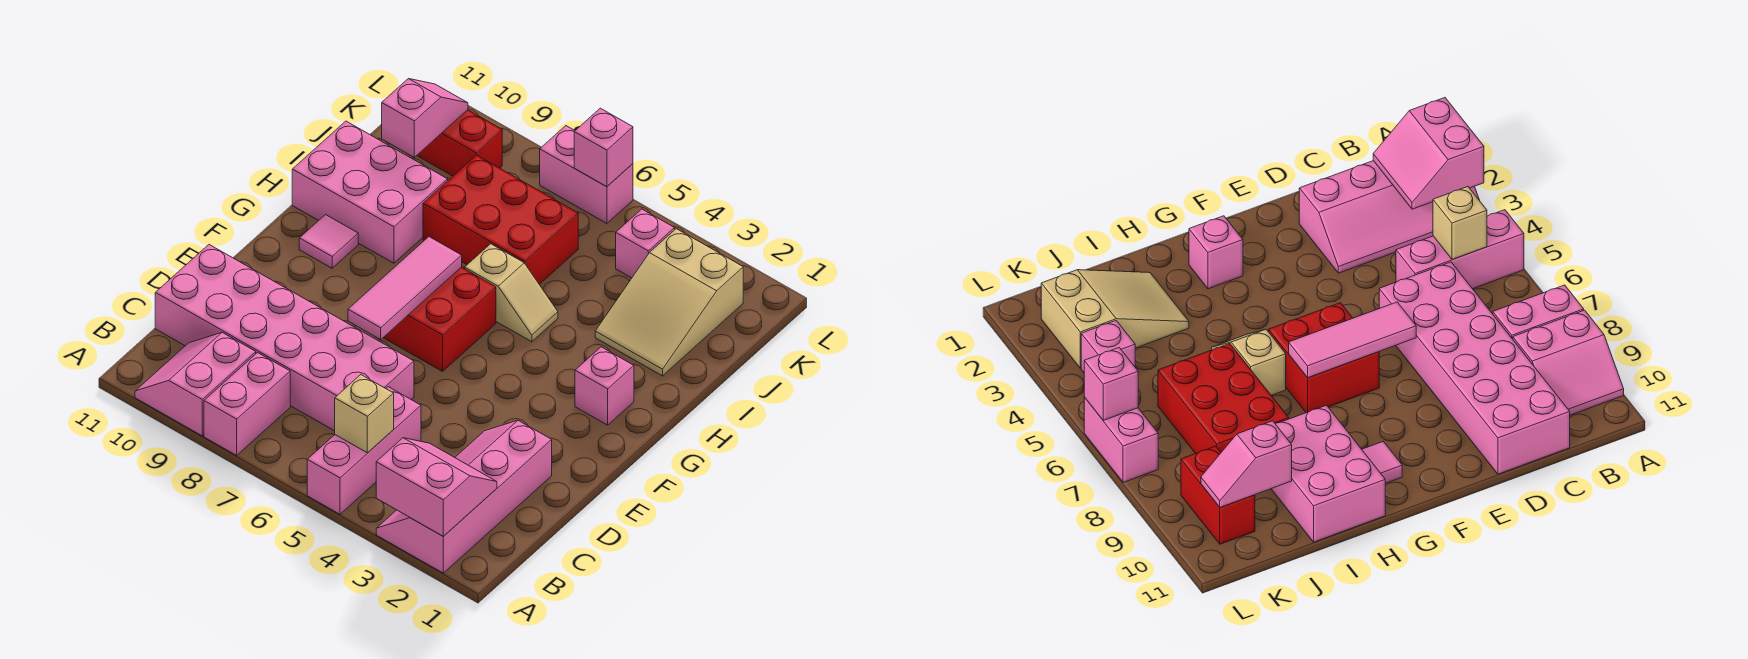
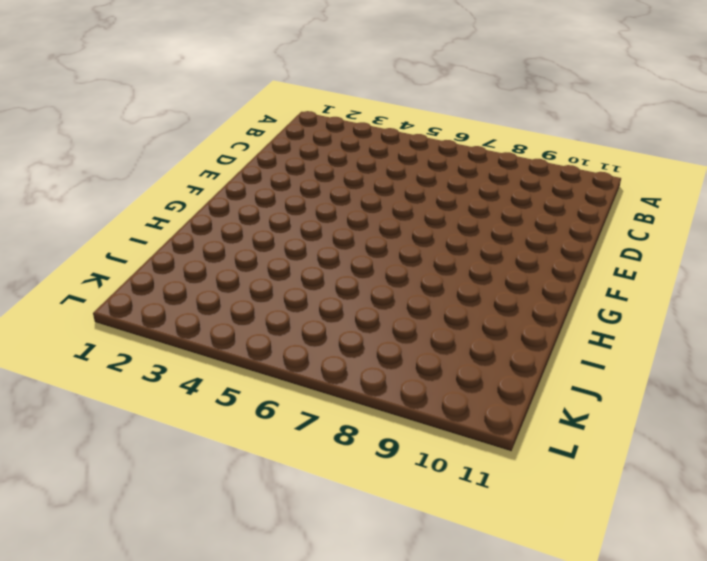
none -> pink 2x4 slope [376,421,552,573]
none -> pink 1x3 brick [307,387,421,514]
none -> pink 1x2 brick [204,353,290,455]

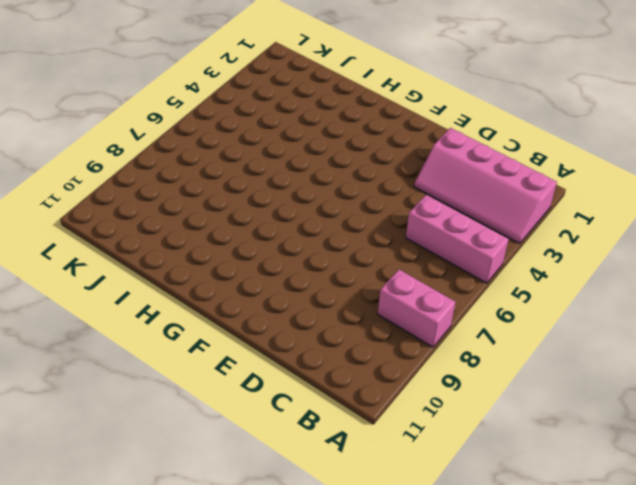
none -> pink 2x2 slope [135,333,256,436]
none -> pink 2x6 brick [155,245,414,431]
none -> red 2x2 brick [383,267,496,371]

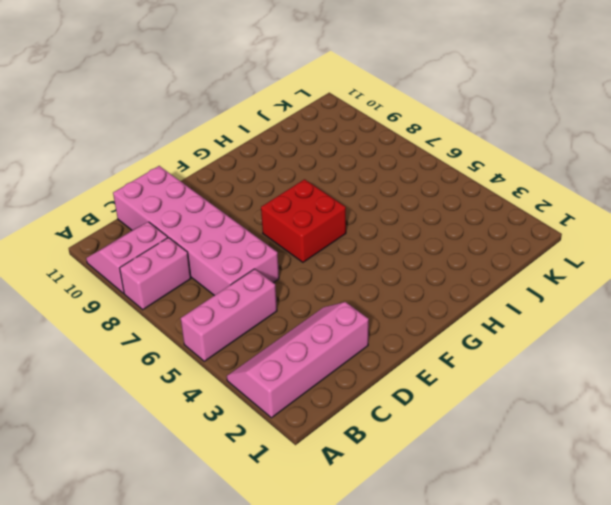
none -> pink 1x1 brick [575,347,634,425]
none -> pink 1x1 tile [299,215,358,268]
none -> tan 1x2 slope [465,244,558,342]

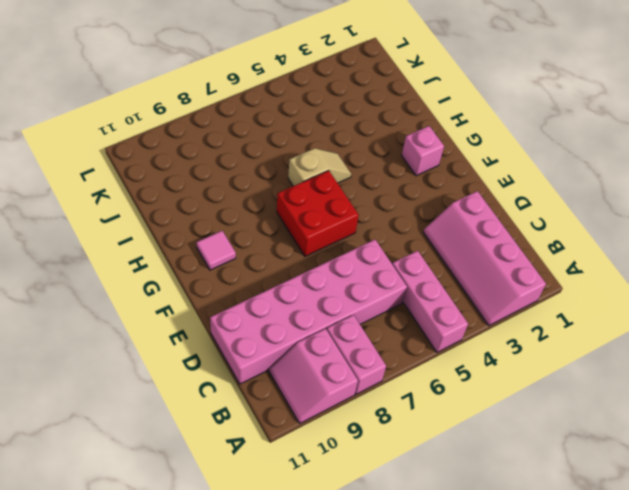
none -> pink 2x3 brick [292,121,448,263]
none -> tan 2x3 slope [595,229,743,376]
none -> red 2x3 brick [423,155,578,284]

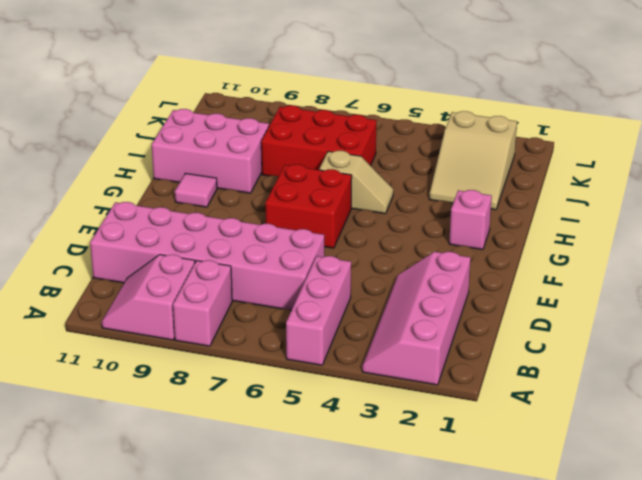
none -> pink 1x1 brick [616,209,675,278]
none -> red 1x2 brick [417,110,502,176]
none -> pink 1x2 brick [540,126,633,223]

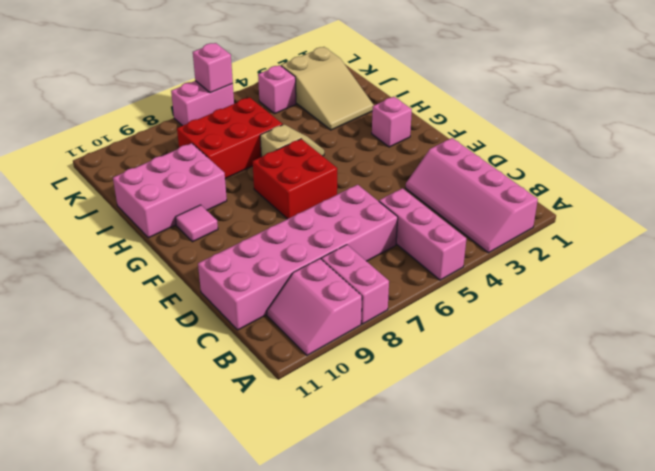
none -> red 1x2 brick [417,110,502,176]
none -> pink 2x2 slope [376,438,497,536]
none -> tan 1x1 brick [335,375,394,453]

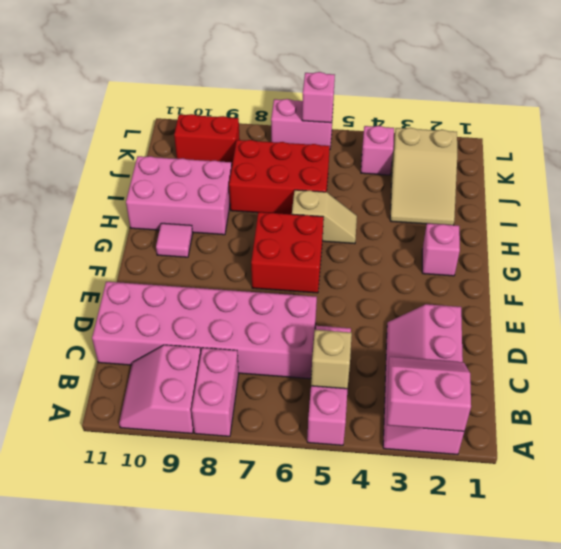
none -> pink 1x3 tile [348,237,462,339]
none -> pink 1x2 slope [382,79,468,157]

